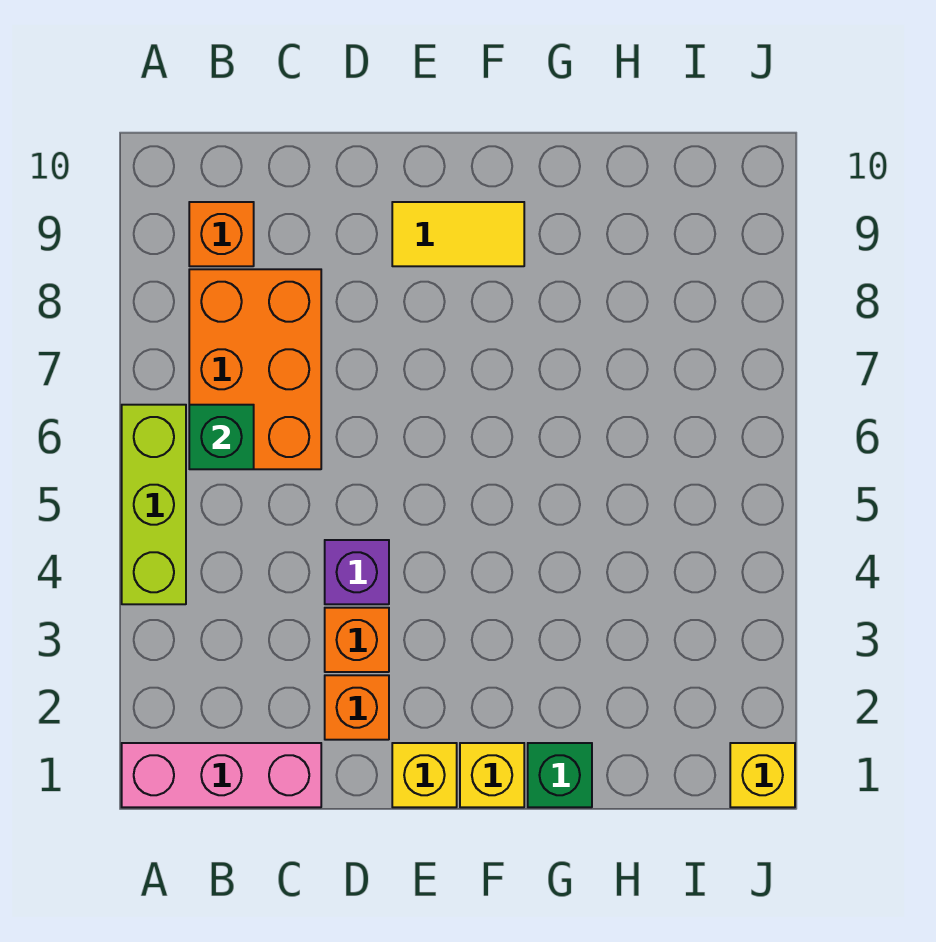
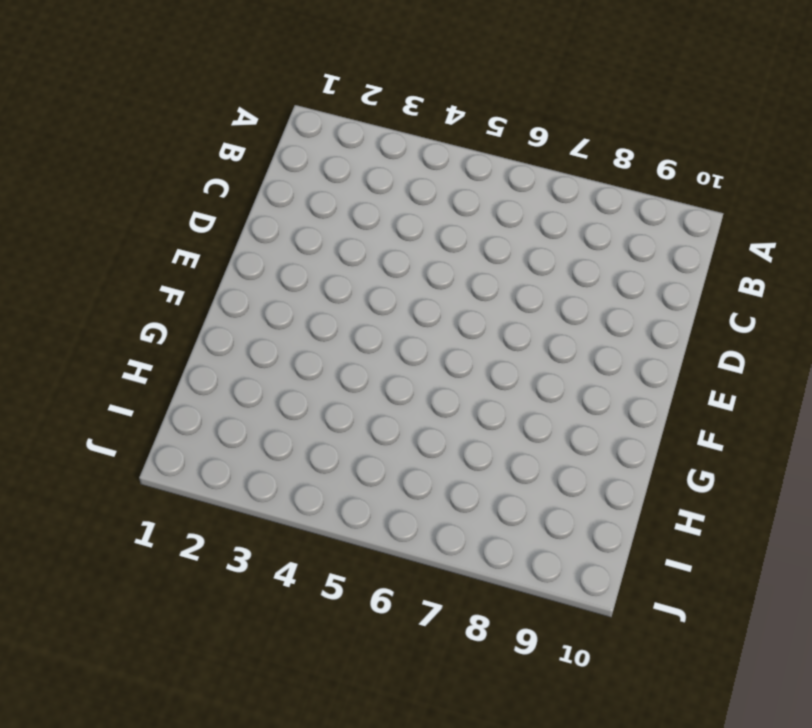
none -> pink 1x3 brick [122,743,321,807]
none -> lime 1x3 brick [122,405,186,604]
none -> orange 2x3 brick [189,269,321,469]

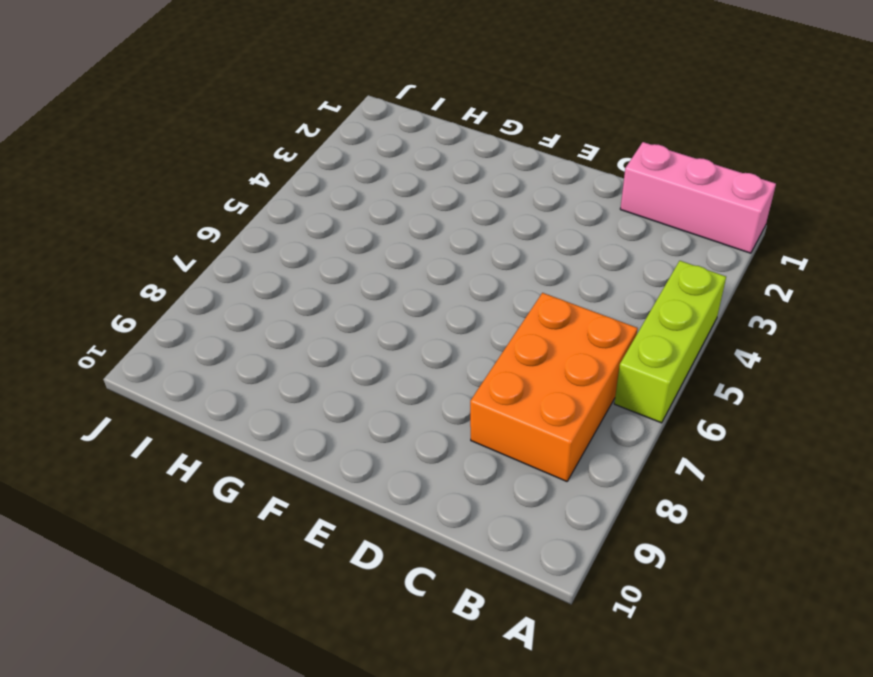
none -> orange 1x1 brick [189,202,254,266]
none -> orange 1x1 brick [325,675,389,740]
none -> orange 1x1 brick [325,608,389,672]

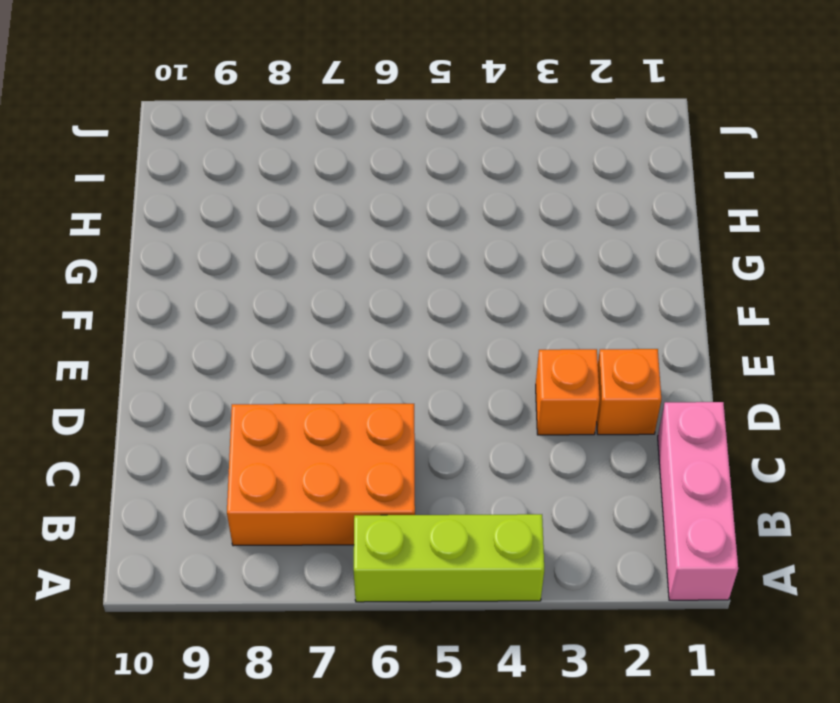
none -> orange 1x1 brick [189,202,254,266]
none -> purple 1x1 brick [325,540,389,604]
none -> yellow 1x1 brick [392,743,457,807]

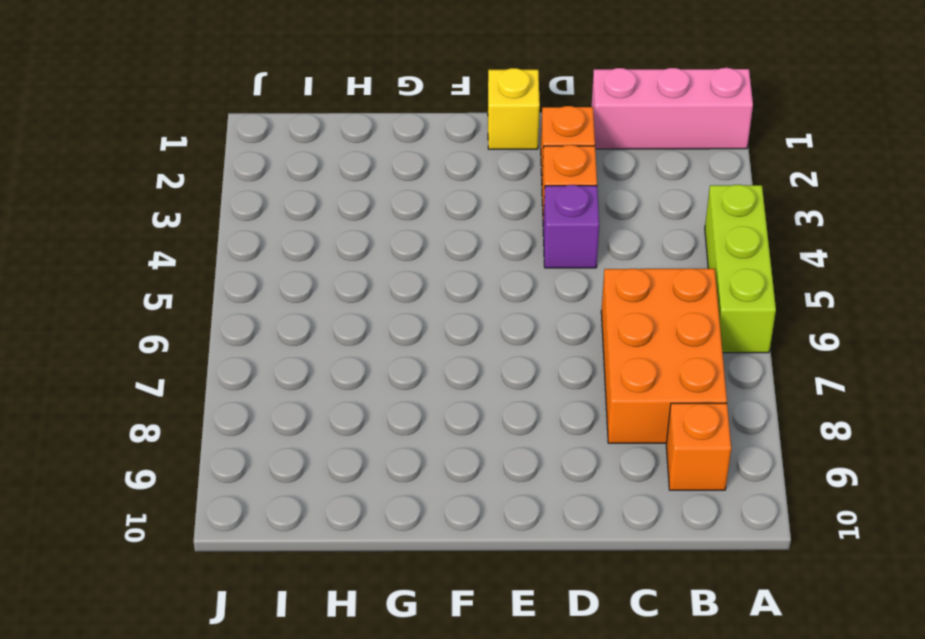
none -> yellow 1x2 tile [392,202,524,266]
none -> yellow 1x1 brick [460,743,524,807]
none -> green 1x1 brick [528,743,592,807]

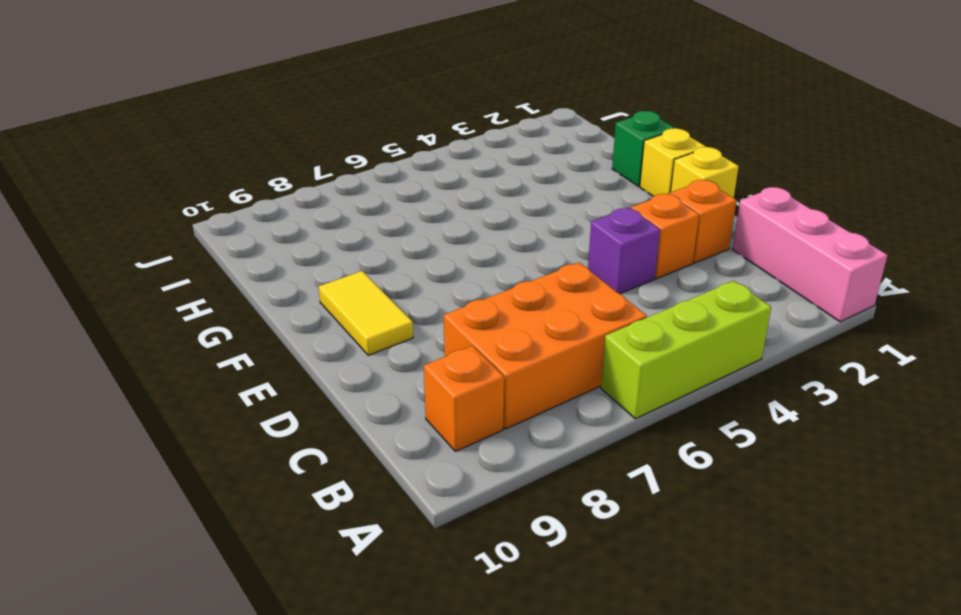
none -> yellow 1x1 brick [730,743,795,807]
none -> green 1x1 brick [189,405,254,469]

